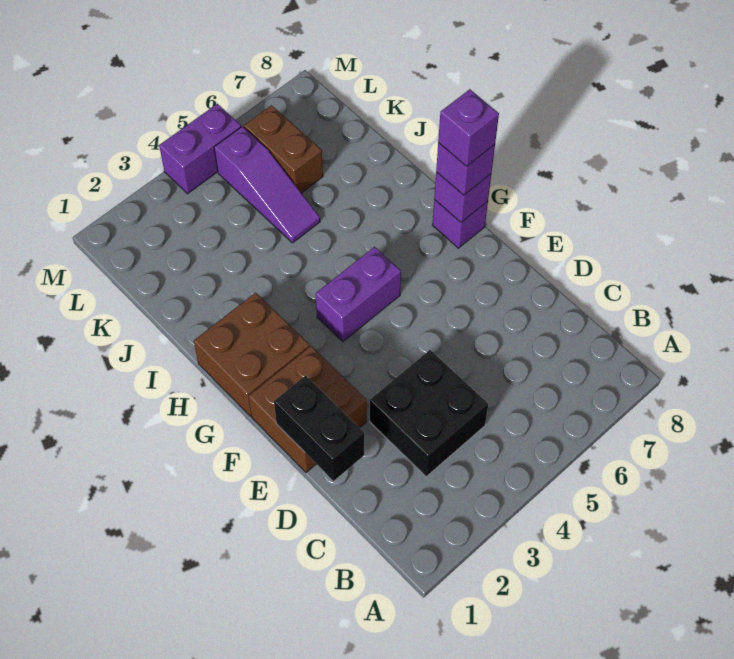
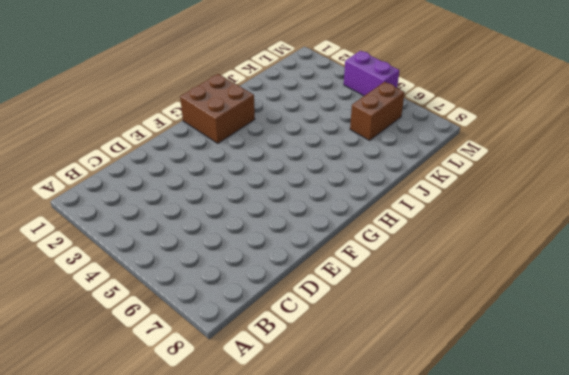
none -> black 2x2 brick [370,350,488,477]
none -> brown 2x2 brick [248,346,367,472]
none -> purple 1x2 brick [316,247,401,342]

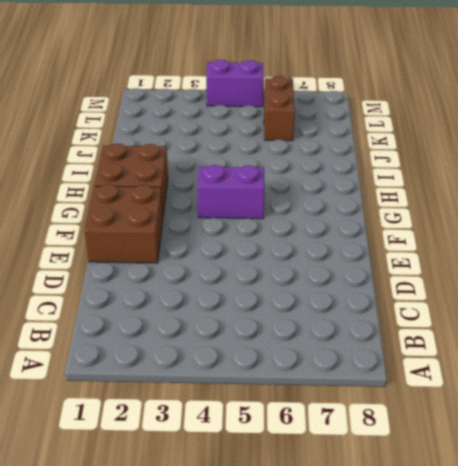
none -> black 2x2 brick [370,350,488,477]
none -> purple 1x1 brick [433,200,488,248]
none -> purple 1x3 slope [214,126,320,243]

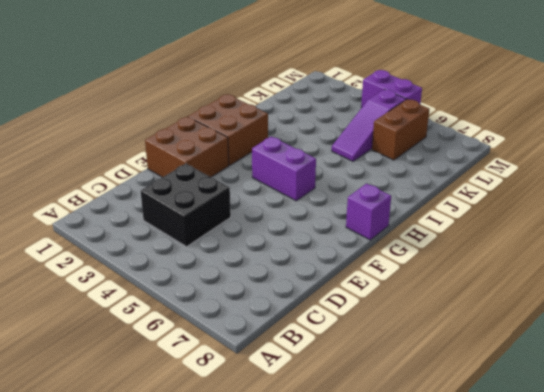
none -> black 1x2 brick [274,376,364,481]
none -> purple 1x1 brick [434,172,491,222]
none -> purple 1x1 brick [436,143,495,195]

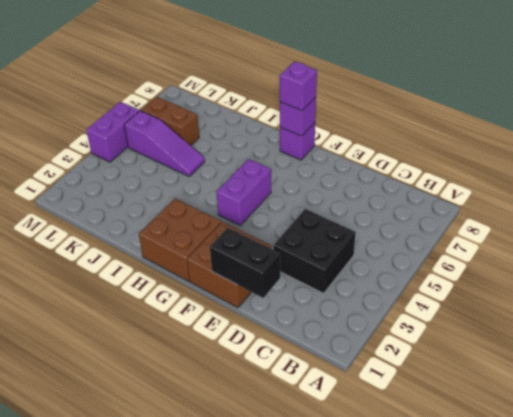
none -> purple 1x1 brick [438,89,499,166]

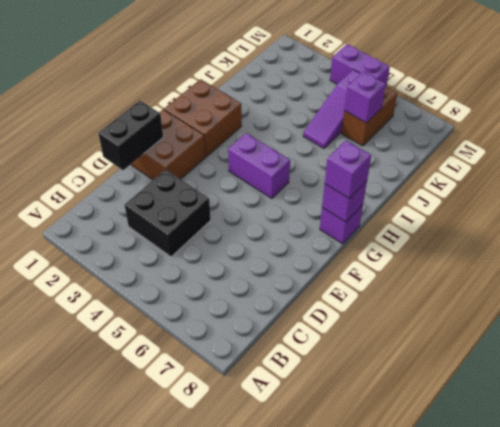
purple 1x1 brick [344,72,386,123] -> purple 1x1 brick moved to [438,89,499,166]

